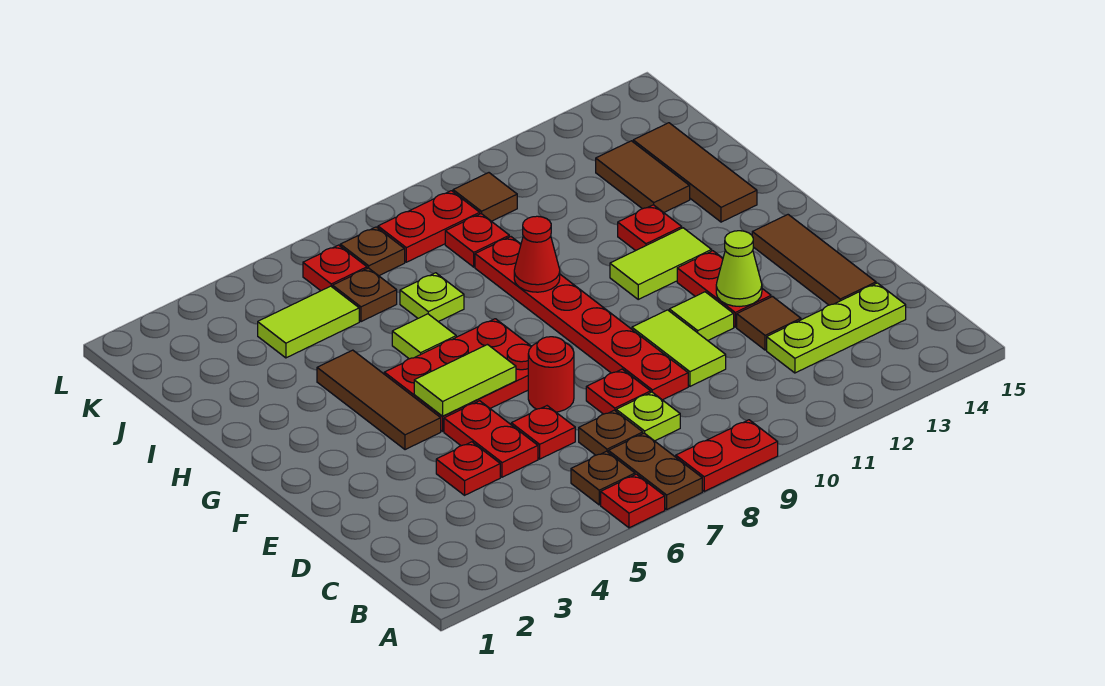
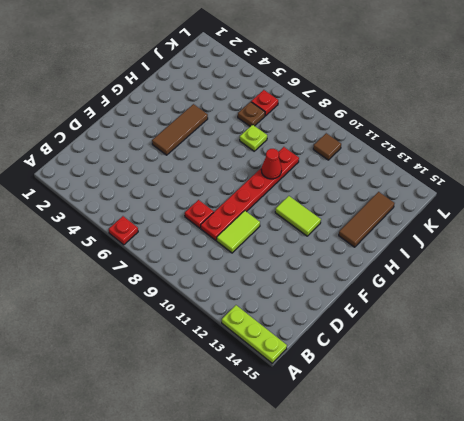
lime 1x3 plate [222,305,287,363] -> lime 1x3 plate moved to [767,283,906,373]
none -> brown 1x2 plate [608,433,702,510]
none -> red 1x2 plate [676,420,778,491]
none -> brown 1x1 plate [571,451,635,505]
none -> brown 1x1 plate [579,410,643,455]

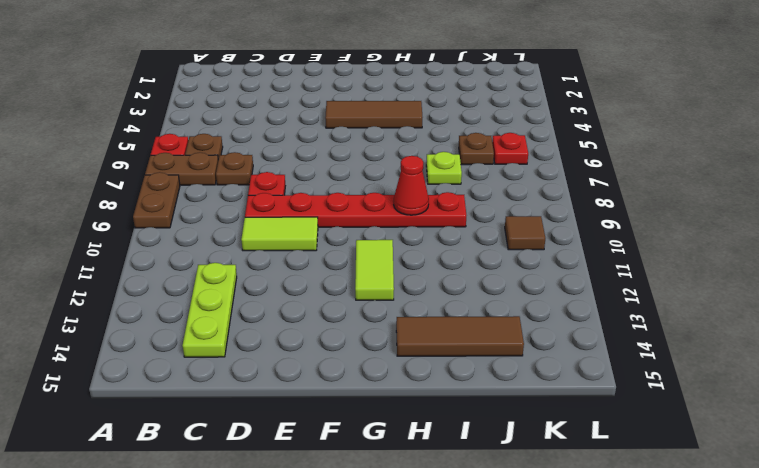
brown 1x2 plate [133,172,180,228] -> red 1x2 plate [676,420,778,491]
none -> lime 1x1 plate [616,392,680,441]
none -> red 1x1 plate [436,442,500,495]
none -> red 1x2 plate [444,401,538,477]
none -> red 1x1 plate [511,406,575,459]

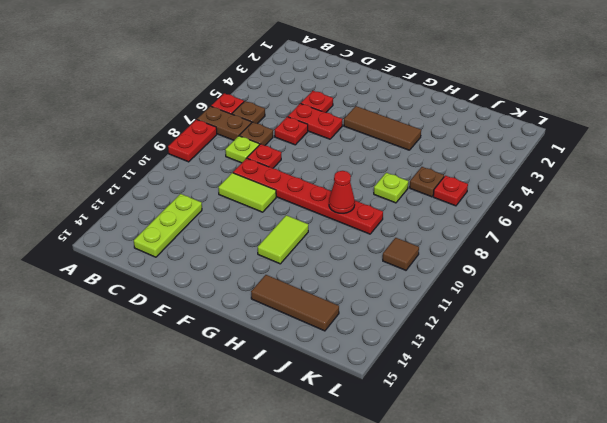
none -> brown 1x1 tile [737,297,801,350]
none -> brown 1x3 tile [752,215,876,305]
none -> red 1x1 round brick [528,337,574,412]
none -> lime 1x1 tile [669,292,734,341]

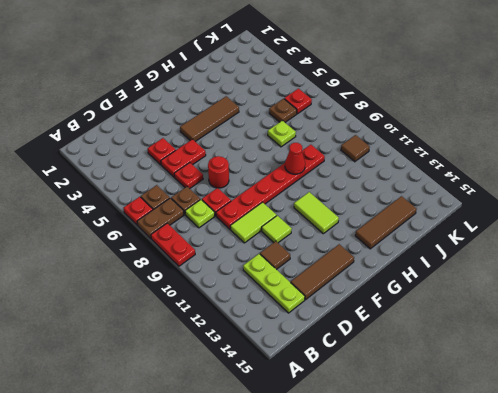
none -> red 1x2 plate [677,251,771,327]
none -> red 2x3 plate [384,319,532,431]
none -> lime 1x1 tile [392,314,456,359]
none -> red 1x1 plate [618,205,682,251]

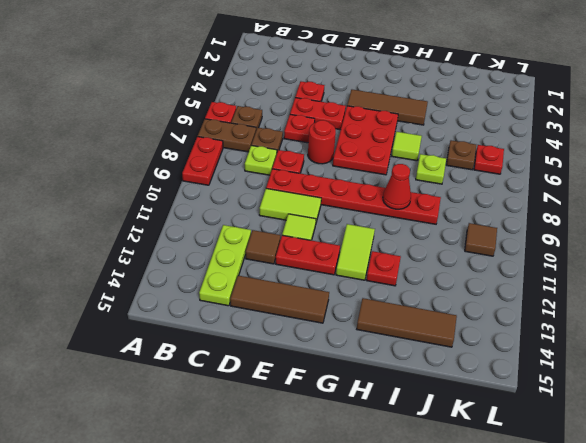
none -> brown 1x2 tile [596,141,690,213]
none -> lime 1x2 tile [258,286,359,358]
none -> red 1x1 plate [445,214,509,267]
none -> brown 1x1 plate [340,227,405,276]

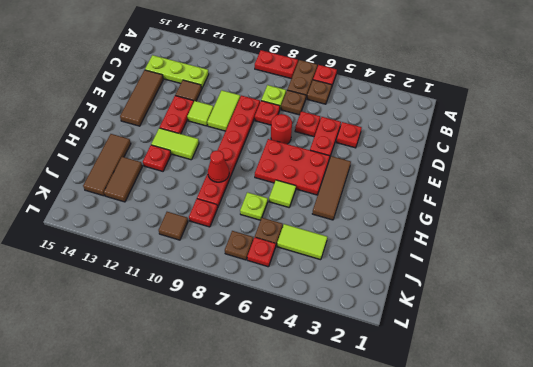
none -> red 1x2 plate [378,191,480,262]
none -> lime 1x1 cone [716,231,762,306]
none -> lime 1x2 tile [414,345,516,416]

